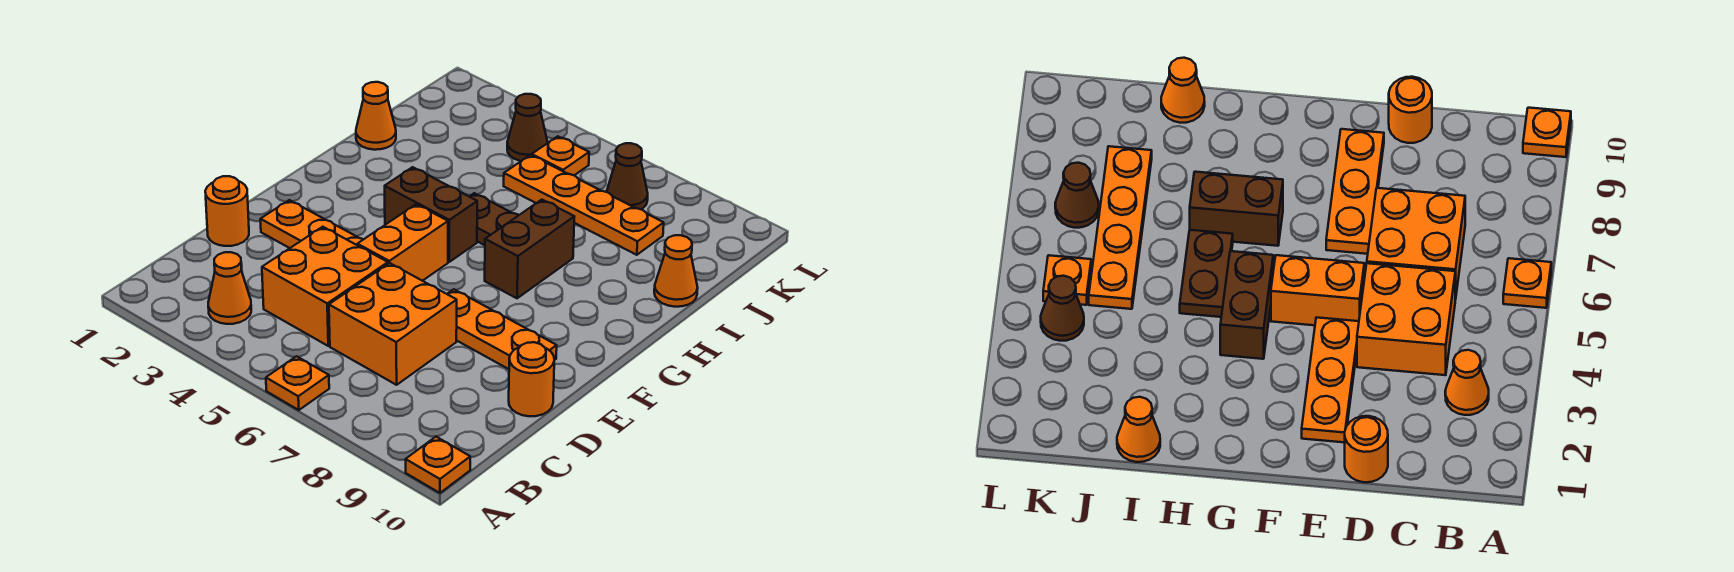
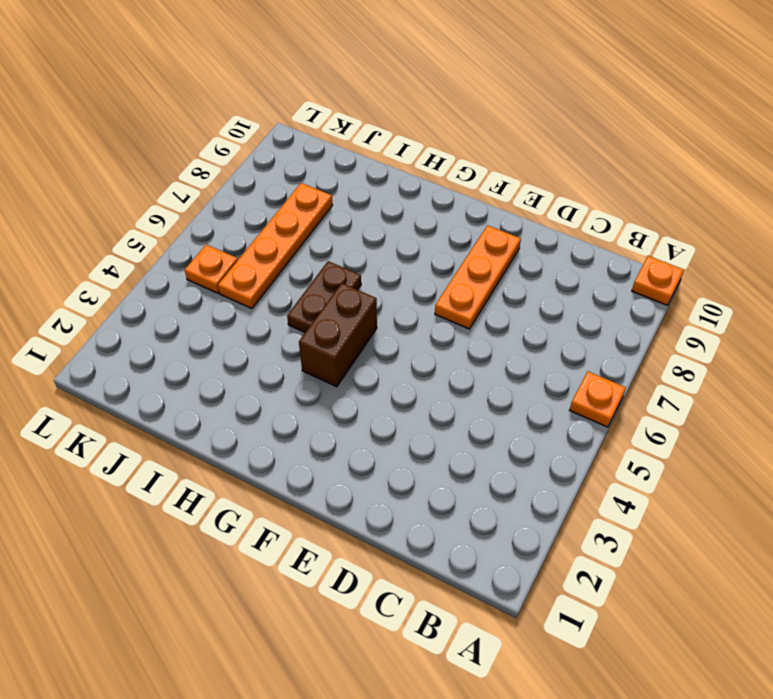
none -> orange 1x1 cone [208,252,251,324]
none -> orange 2x2 brick [262,227,388,346]
none -> orange 2x2 brick [329,263,457,385]

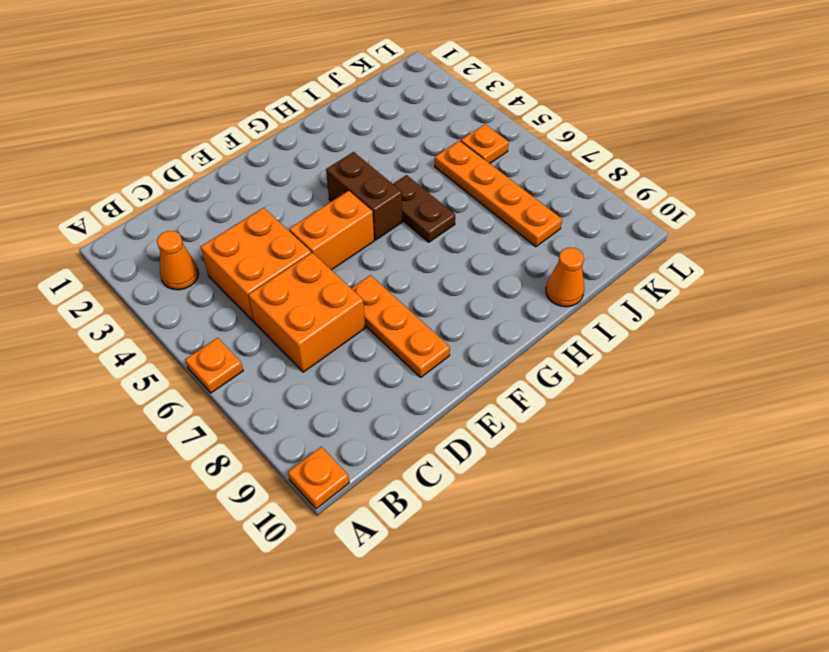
none -> orange 1x1 round brick [205,176,249,246]
none -> orange 1x1 round brick [509,342,554,416]
none -> orange 1x3 plate [260,200,363,248]

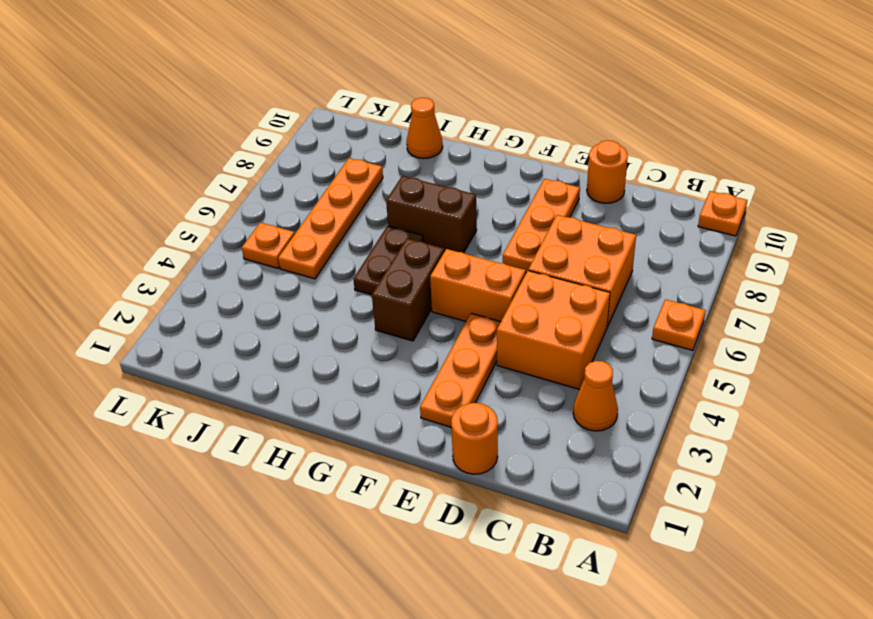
none -> orange 1x1 cone [356,82,396,150]
none -> brown 1x1 cone [507,94,548,161]
none -> brown 1x1 cone [607,143,648,209]

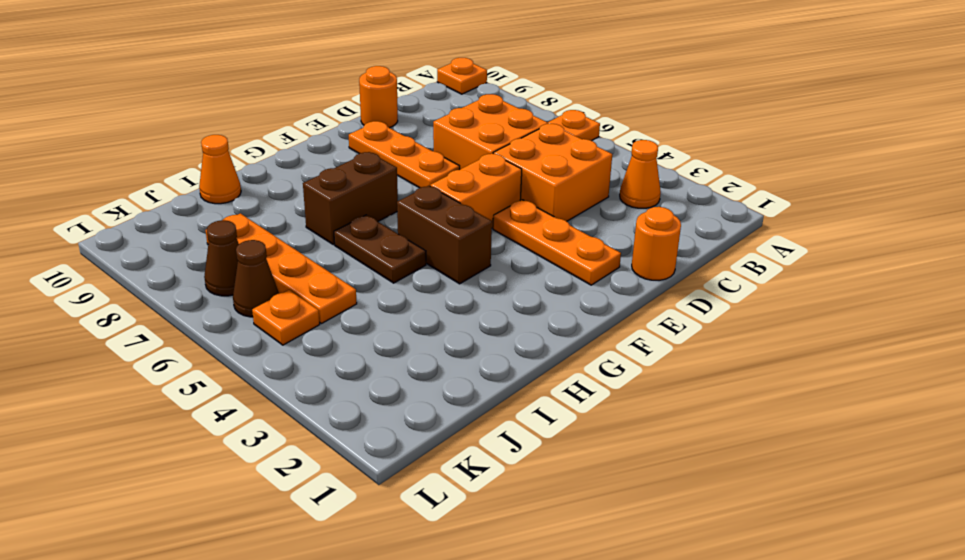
brown 1x1 cone [233,240,279,317] -> brown 1x1 cone moved to [507,94,548,161]
none -> orange 1x1 cone [356,82,396,150]

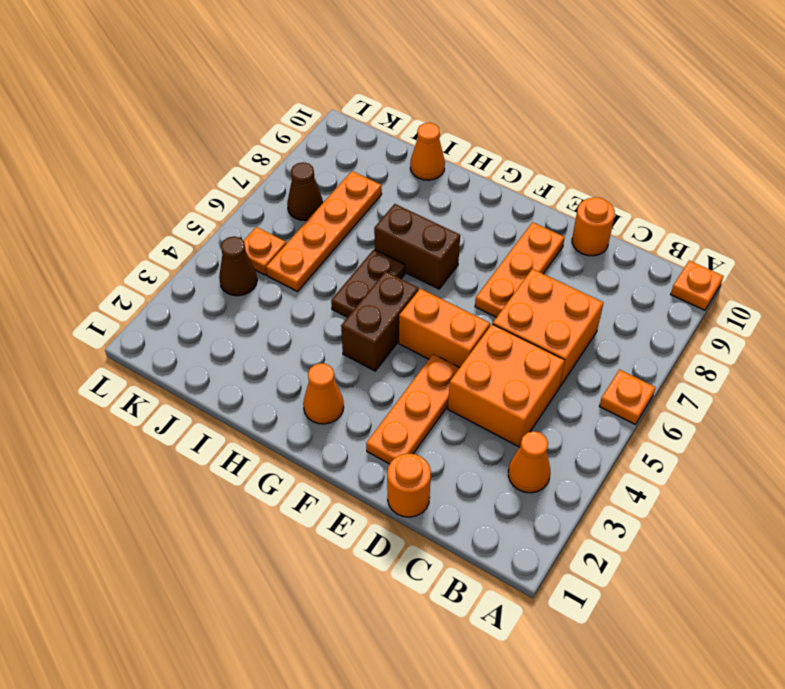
orange 1x1 cone [303,363,344,424] -> orange 1x1 cone moved to [356,82,396,150]

